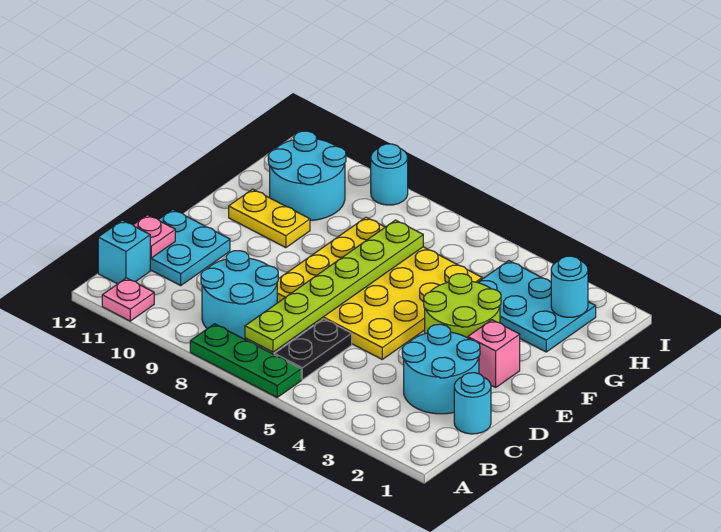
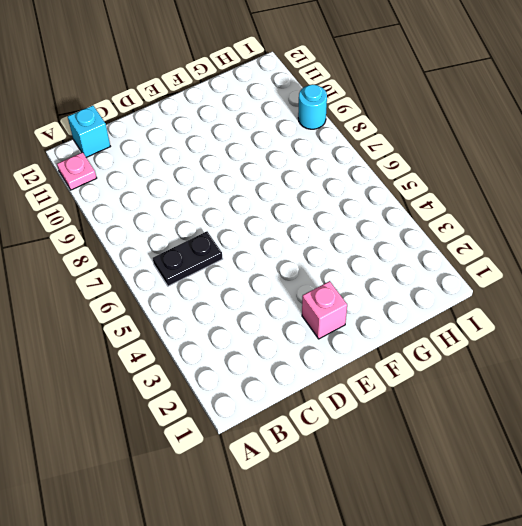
none -> green 1x3 plate [190,324,301,397]
none -> cyan 2x2 round brick [201,251,278,340]
none -> cyan 1x1 round brick [454,373,491,434]

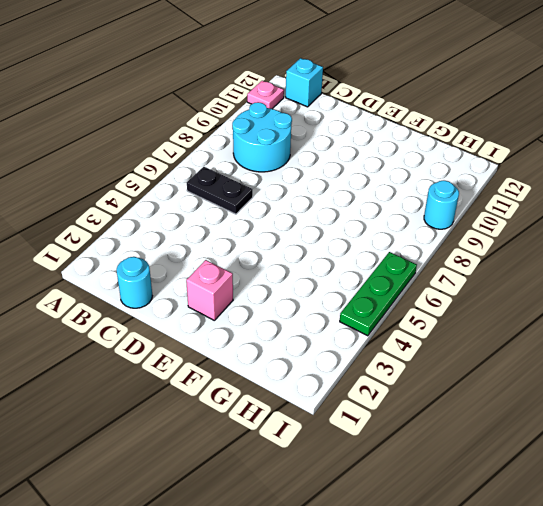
green 1x3 plate [340,252,417,336] -> green 1x3 plate moved to [190,324,301,397]
none -> cyan 2x2 round brick [402,324,480,414]
none -> cyan 2x2 plate [150,210,230,285]
none -> yellow 4x4 plate [277,217,482,359]

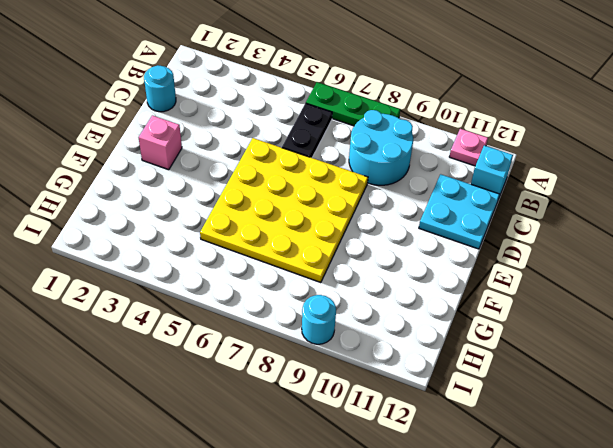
none -> cyan 2x2 round brick [402,324,480,414]
none -> lime 2x2 round brick [424,274,501,338]
none -> yellow 1x2 plate [229,189,310,248]

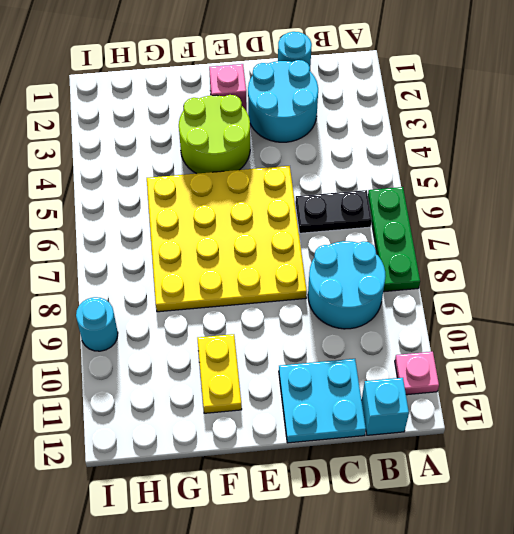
none -> cyan 2x3 plate [478,261,596,352]
none -> cyan 2x2 round brick [268,131,346,221]
none -> lime 1x6 plate [245,220,423,352]

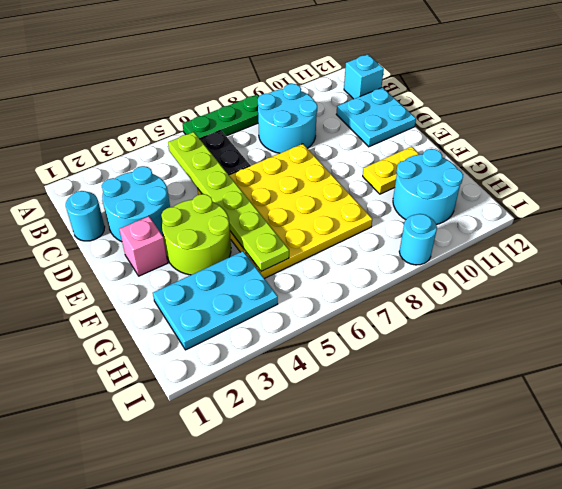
lime 1x6 plate [168,132,289,271] -> lime 1x6 plate moved to [245,220,423,352]
none -> pink 1x1 plate [102,278,154,321]
none -> pink 1x1 plate [133,215,175,258]
none -> cyan 1x1 round brick [551,256,588,317]

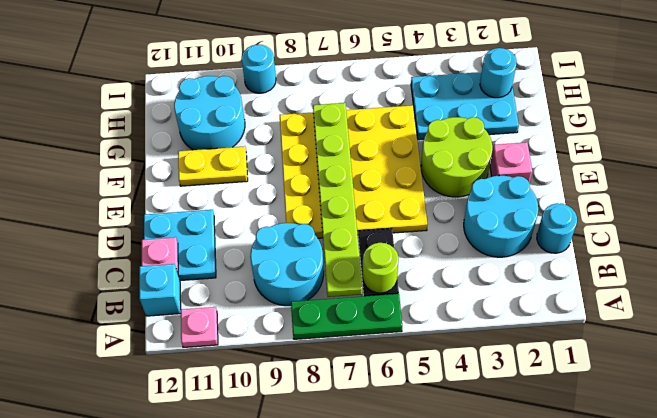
lime 1x1 round brick [363,243,398,293] -> none

